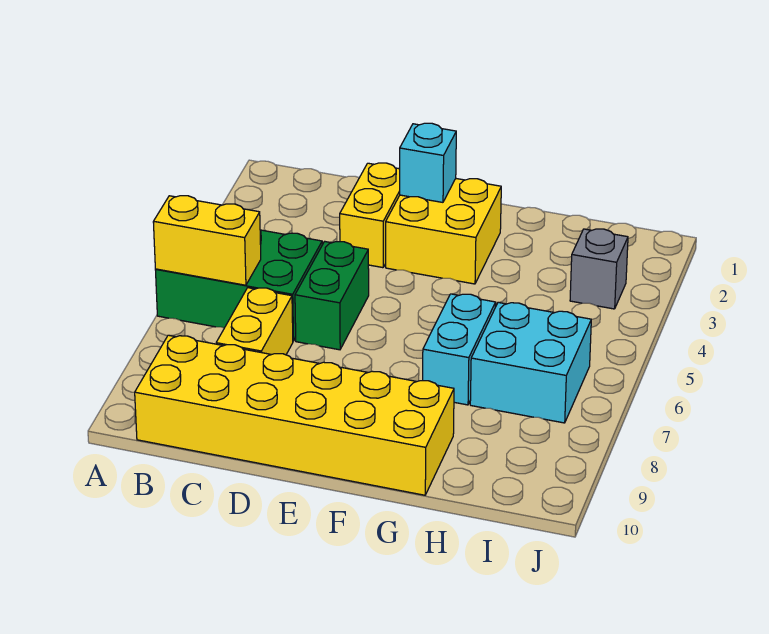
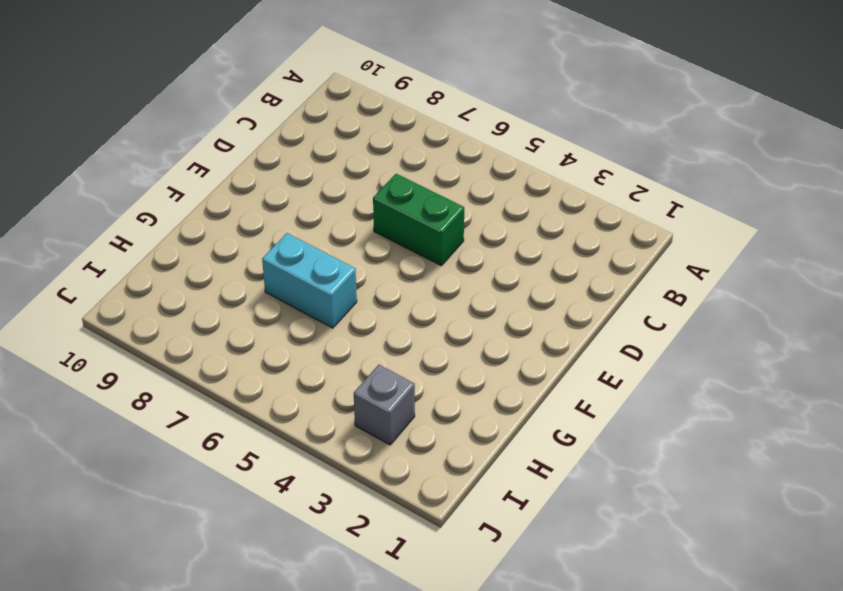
none -> green 2x3 brick [155,230,322,341]
none -> yellow 2x6 brick [135,335,454,495]

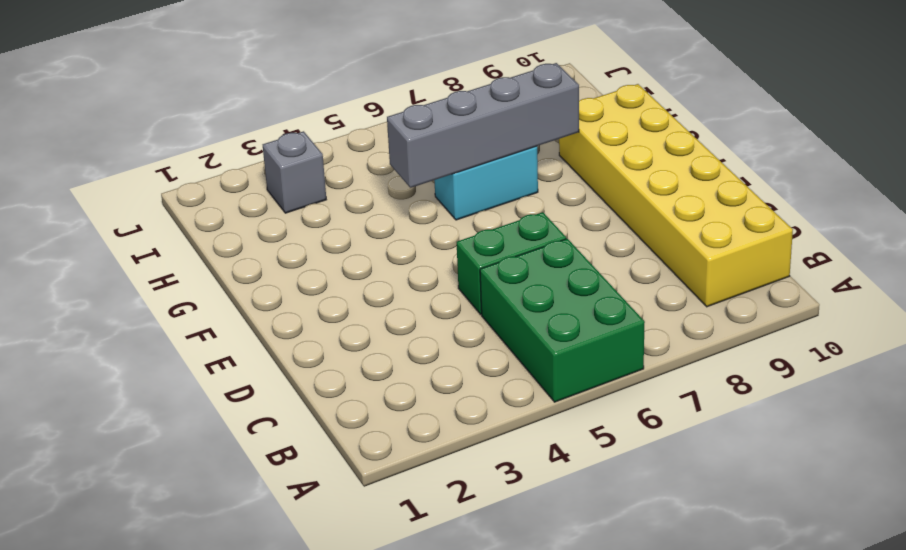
grey 1x4 brick [387,63,579,188] -> none
none -> yellow 1x2 brick [216,288,293,355]
none -> yellow 1x2 brick [340,163,400,268]

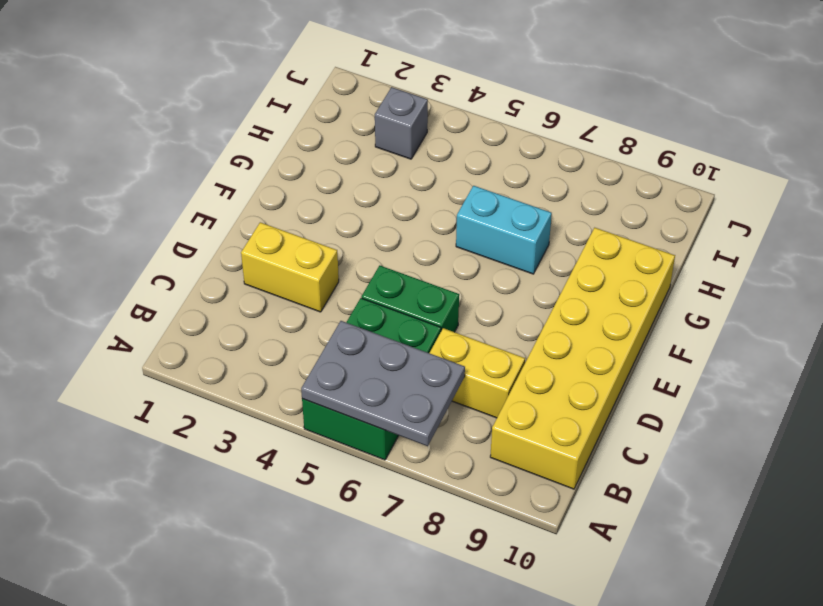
grey 2x3 plate [301,321,465,446] -> yellow 1x2 brick [153,196,261,285]
none -> yellow 2x2 brick [386,179,501,284]
none -> cyan 2x2 brick [470,302,591,423]

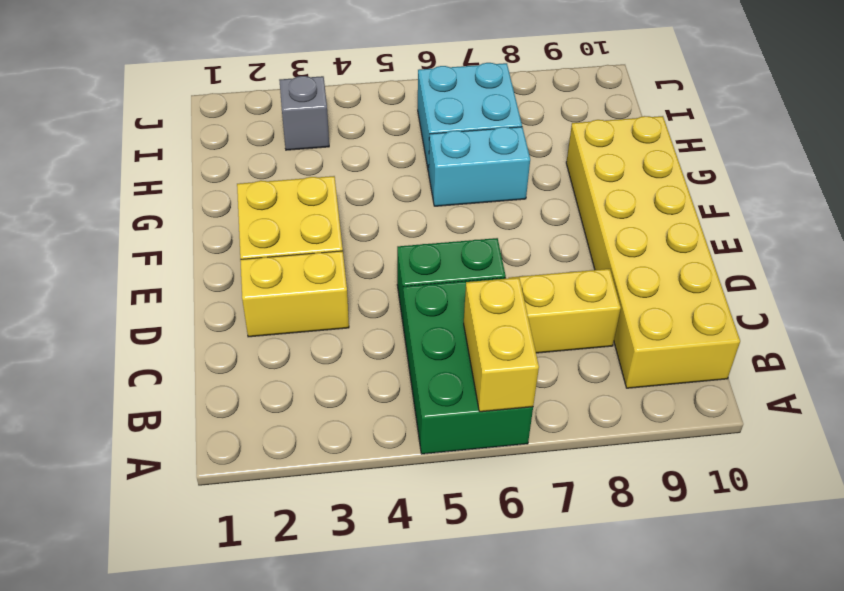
none -> cyan 1x1 brick [400,123,456,202]

